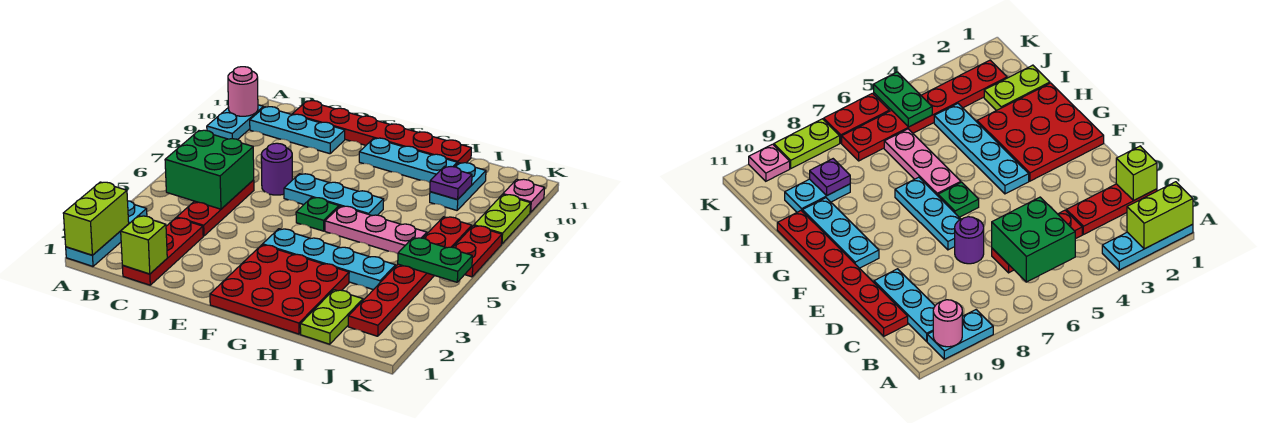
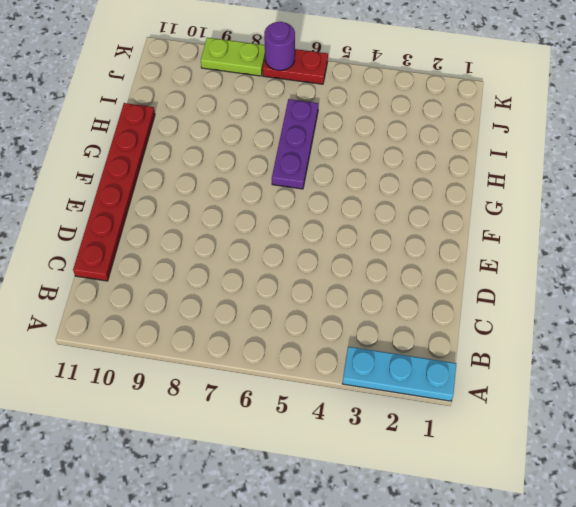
purple 1x3 plate [272,99,318,189] -> pink 1x3 plate [325,206,427,254]
purple 1x1 round brick [264,22,295,70] -> purple 1x1 round brick moved to [261,143,292,195]
none -> cyan 1x2 plate [207,105,263,140]
none -> cyan 1x3 plate [250,107,345,154]
none -> red 1x3 plate [122,218,203,285]

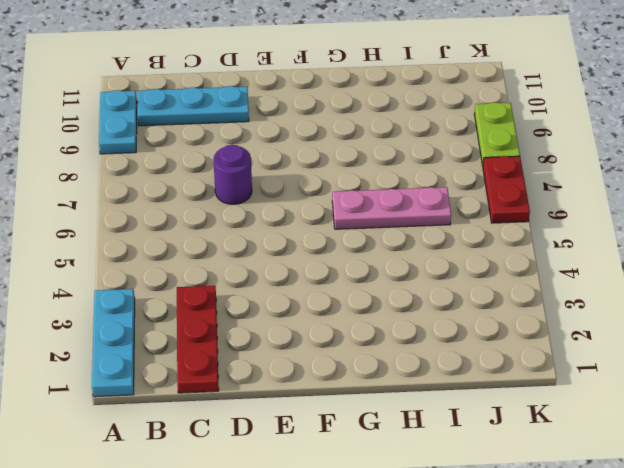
none -> red 1x3 plate [177,180,254,236]
none -> red 1x6 plate [292,101,471,164]
none -> cyan 1x3 plate [284,174,384,216]

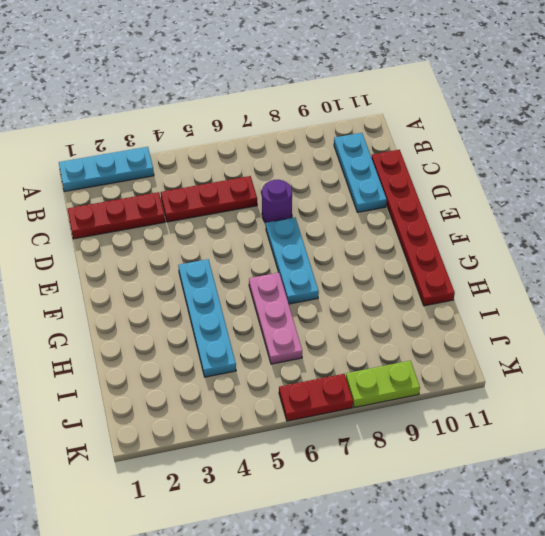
none -> cyan 1x2 plate [207,105,263,140]
none -> red 3x3 plate [210,245,349,334]
none -> green 1x1 plate [296,197,339,231]

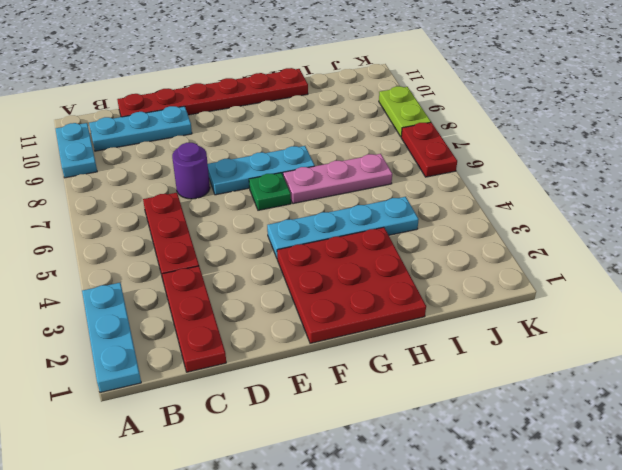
none -> cyan 1x3 plate [359,138,457,182]
none -> lime 1x2 plate [300,290,363,344]
none -> cyan 1x2 plate [430,163,486,210]

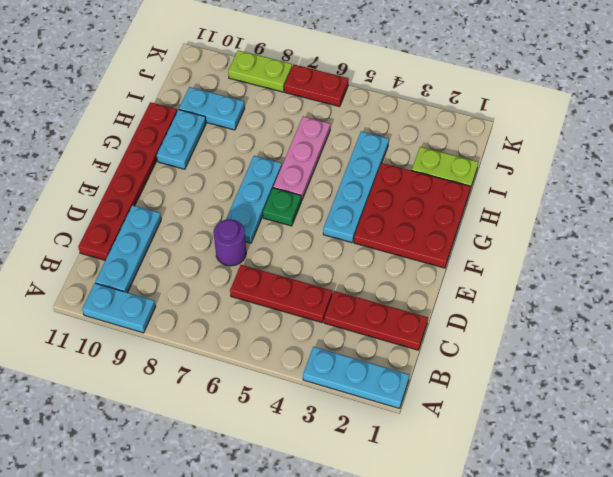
cyan 1x2 plate [156,110,206,169] -> cyan 1x3 plate [359,138,457,182]
none -> red 1x6 plate [348,217,472,336]
none -> pink 1x1 plate [503,179,545,212]
none -> lime 1x2 brick [63,182,129,255]

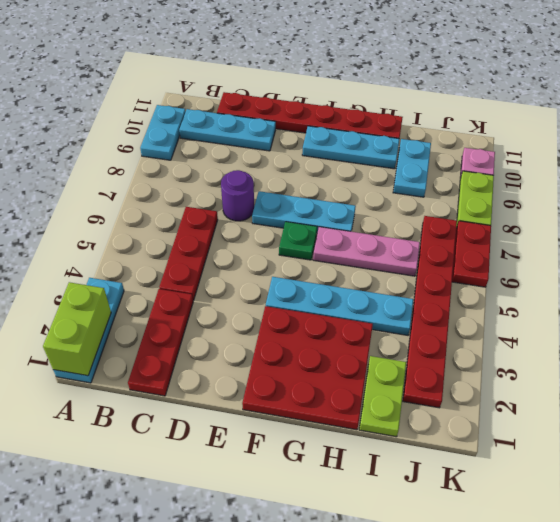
none -> pink 1x1 round brick [228,67,258,116]
none -> green 2x2 brick [165,130,254,209]
none -> lime 1x1 brick [121,216,167,274]

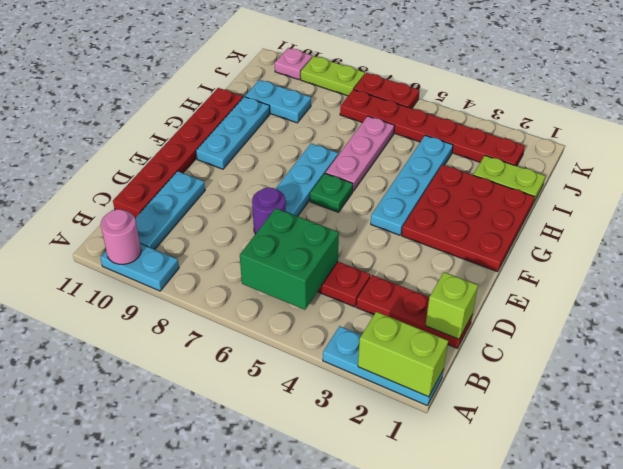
none -> purple 1x1 plate [430,167,472,200]
none -> green 1x2 plate [398,238,472,282]

